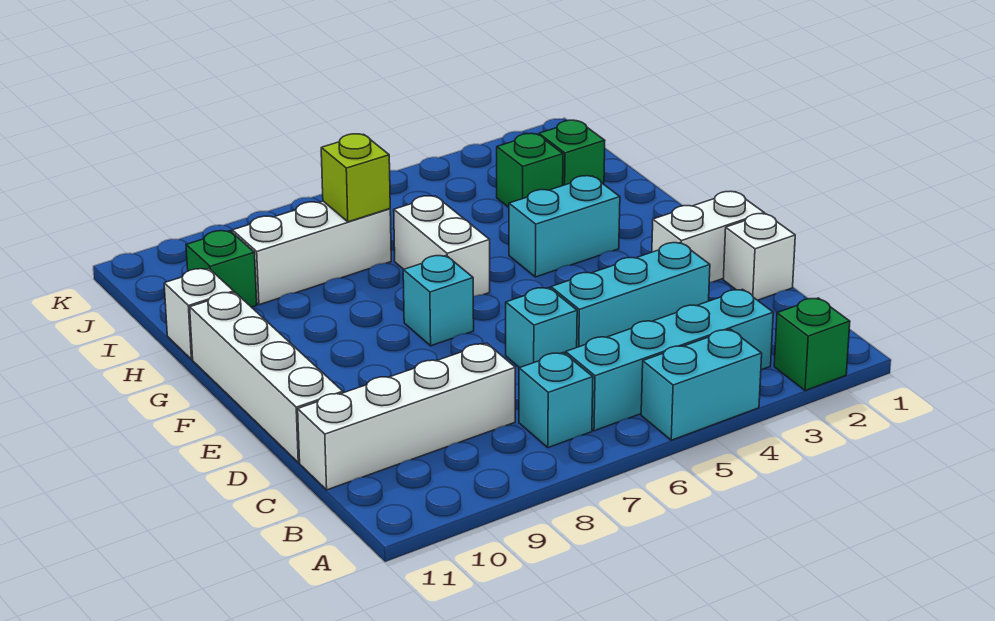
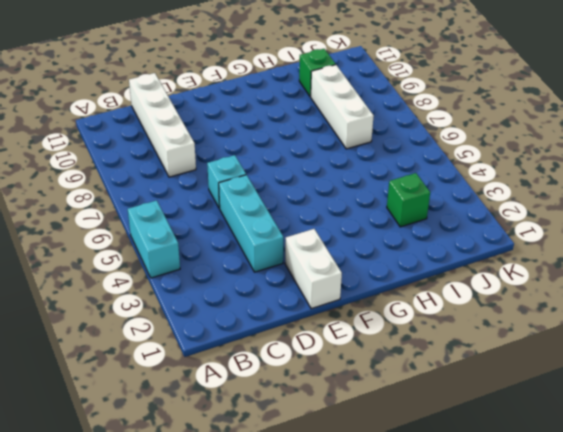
none -> green 1x1 brick [774,298,850,391]
none -> cyan 1x4 brick [566,289,773,431]
none -> cyan 1x1 brick [519,352,593,448]

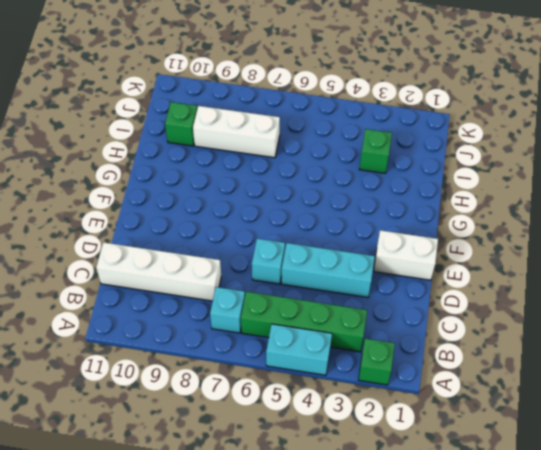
green 1x4 brick [241,292,367,352] -> cyan 1x4 brick [566,289,773,431]
none -> white 1x1 brick [723,214,795,300]
none -> white 1x4 brick [190,292,343,463]
none -> cyan 1x1 brick [403,255,474,346]

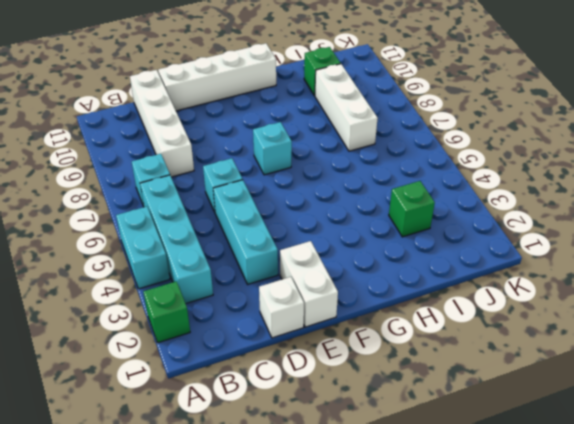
none -> cyan 1x2 brick [509,176,620,277]
none -> white 1x2 brick [394,196,490,297]
none -> white 1x1 brick [164,269,234,360]

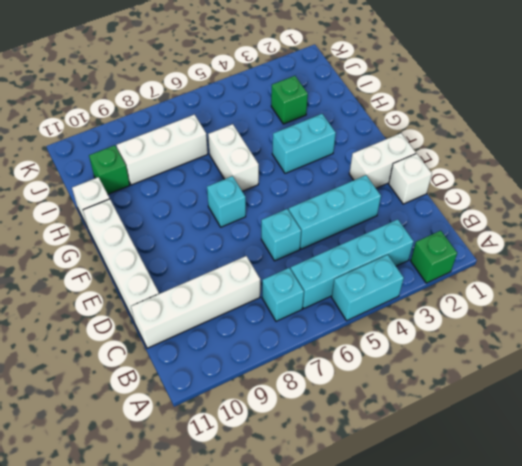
none -> green 1x1 brick [539,120,605,185]
none -> lime 1x1 brick [321,134,390,222]

